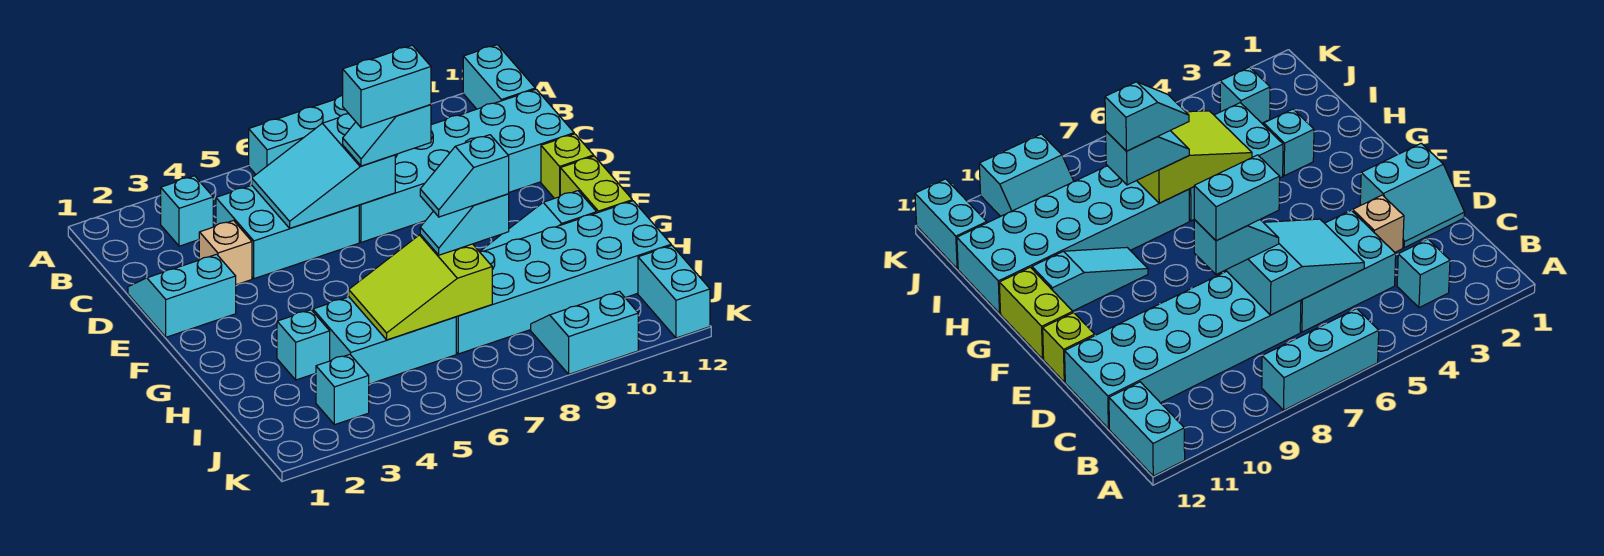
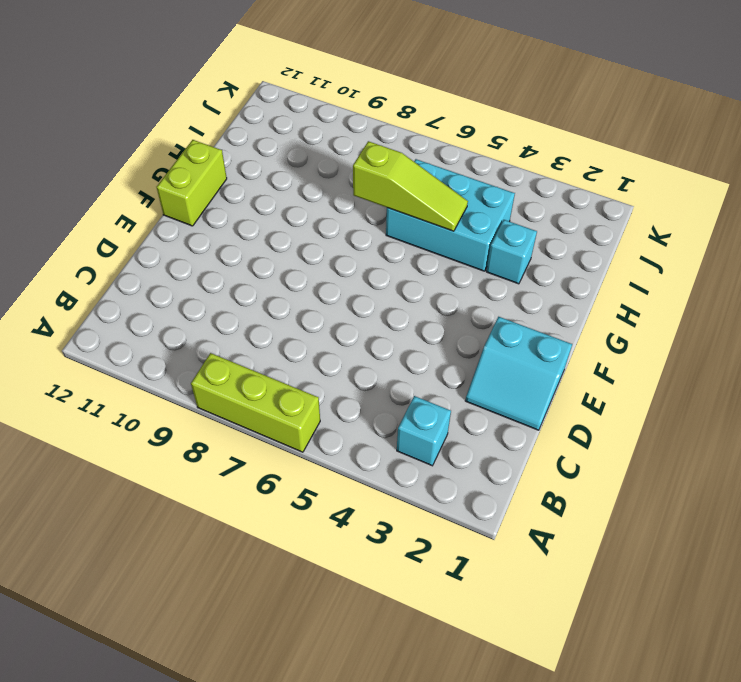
lime 1x3 brick [191,353,320,452] -> cyan 1x3 brick [249,96,349,174]
lime 1x3 slope [353,141,468,231] -> lime 2x3 slope [349,234,492,340]
none -> cyan 1x2 brick [463,45,535,109]
none -> cyan 2x3 brick [216,185,359,279]
none -> cyan 2x6 brick [359,89,574,242]

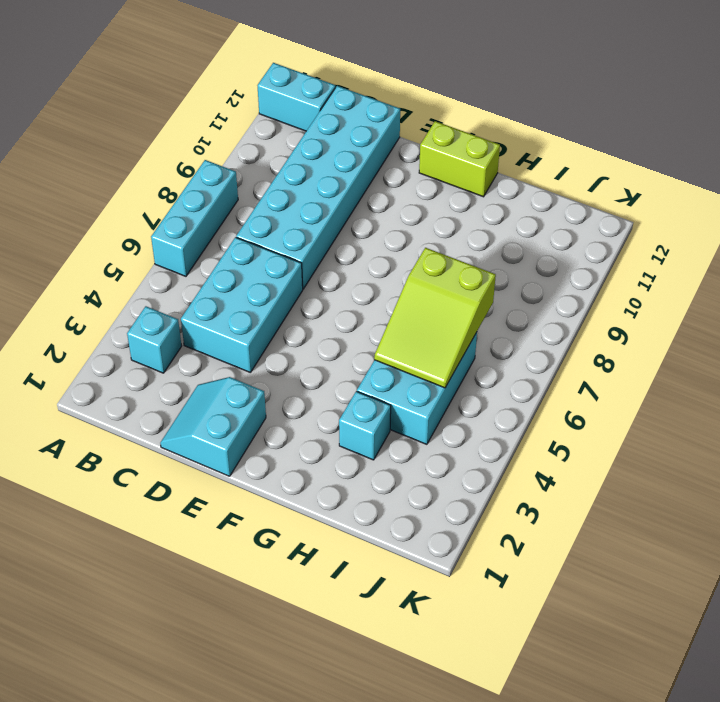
none -> tan 1x1 brick [199,221,252,285]
none -> lime 1x1 brick [541,134,594,198]
none -> cyan 1x3 slope [481,191,597,251]

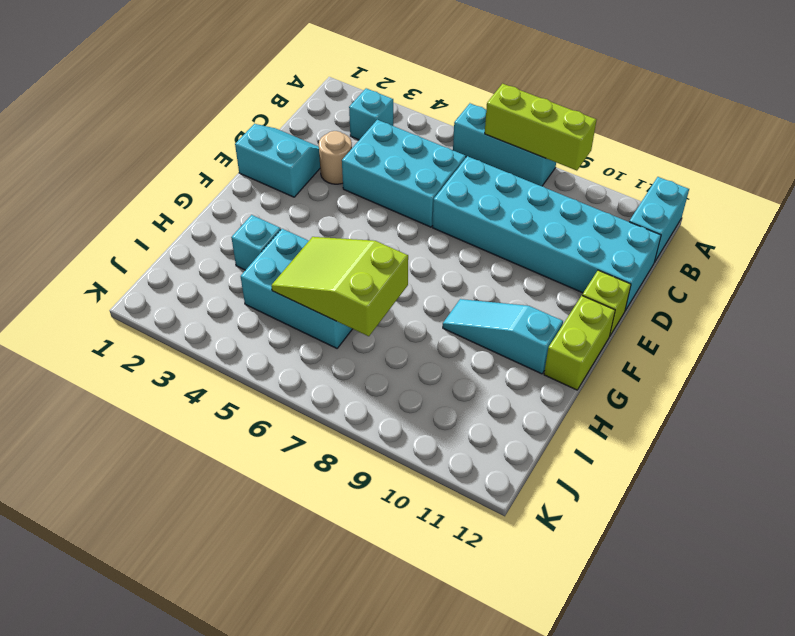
lime 1x3 brick [485,84,596,171] -> none
tan 1x1 round brick [319,131,352,184] -> tan 1x1 brick [199,221,252,285]
none -> cyan 2x6 brick [456,201,671,354]
none -> cyan 1x1 brick [316,354,369,425]
none -> cyan 2x2 slope [531,291,638,374]

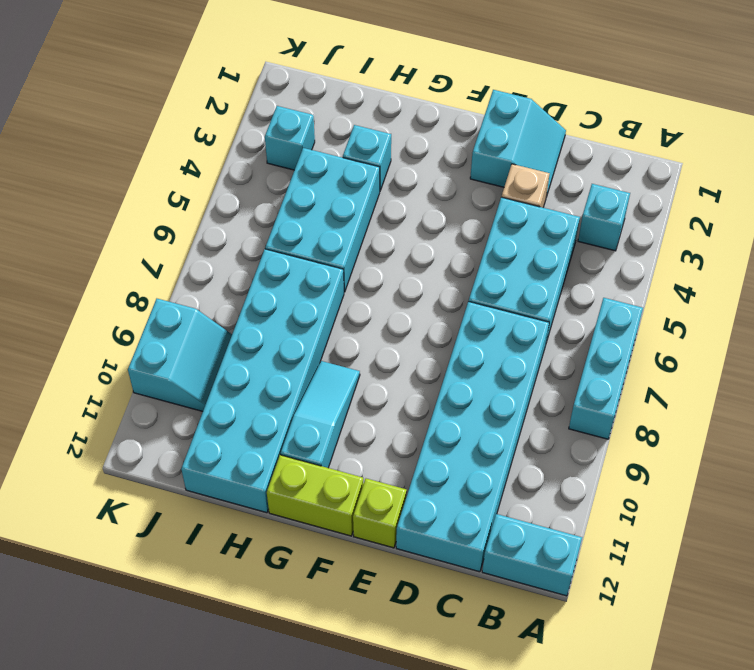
none -> cyan 1x2 brick [638,245,710,338]
none -> cyan 2x3 slope [252,114,395,228]
none -> lime 2x3 slope [349,234,492,340]

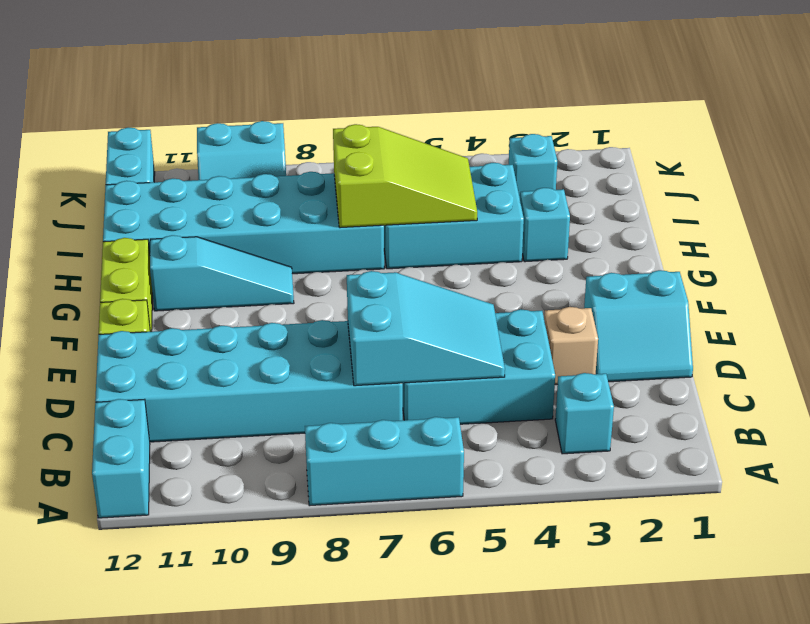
none -> cyan 1x2 slope [343,105,431,166]
none -> cyan 1x2 slope [420,194,509,255]
none -> cyan 1x2 brick [343,45,431,128]

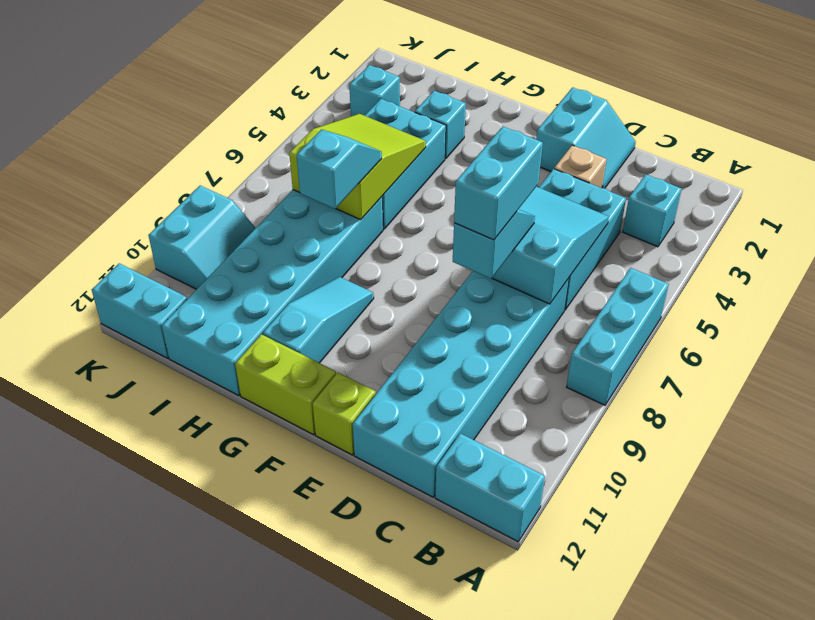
none -> cyan 1x2 slope [420,135,509,217]

